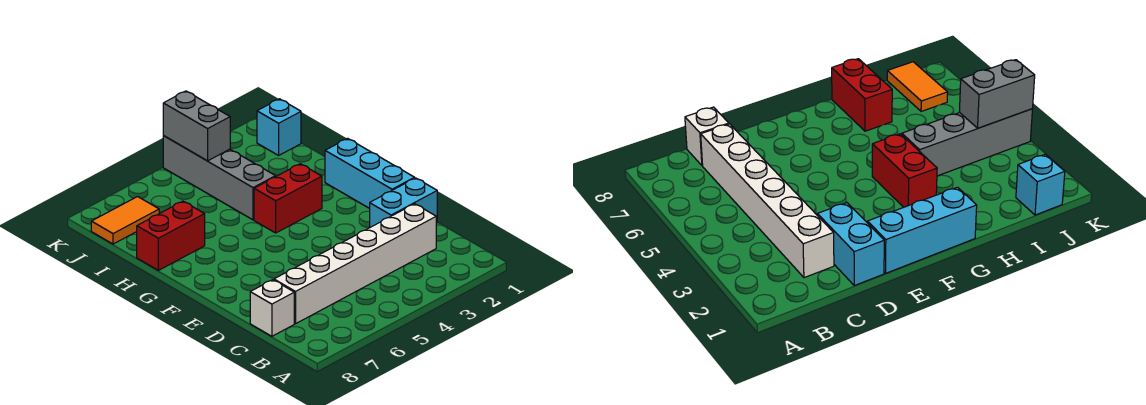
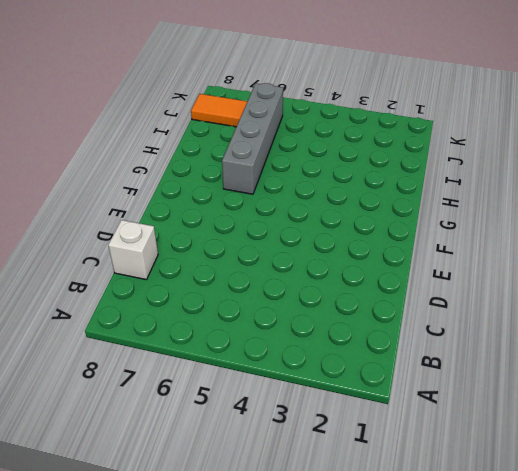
grey 1x4 brick [222,83,283,194] -> grey 1x4 brick moved to [163,136,276,220]
none -> white 1x6 brick [274,204,436,324]
none -> cyan 1x2 brick [370,178,437,227]

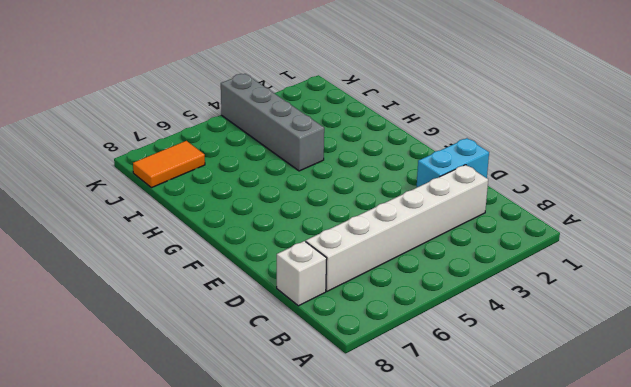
none -> cyan 1x3 brick [325,138,415,209]
none -> red 1x2 brick [254,164,322,233]

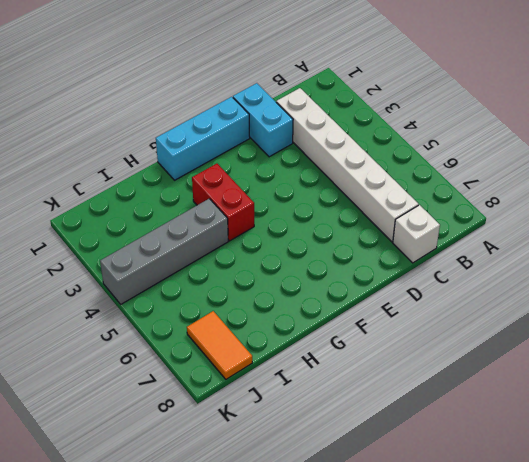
none -> red 1x2 brick [137,201,205,270]
none -> cyan 1x1 brick [257,99,301,155]

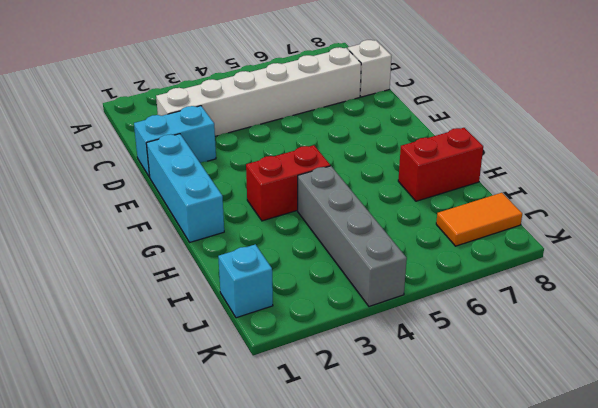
none -> grey 1x2 brick [163,91,230,161]

